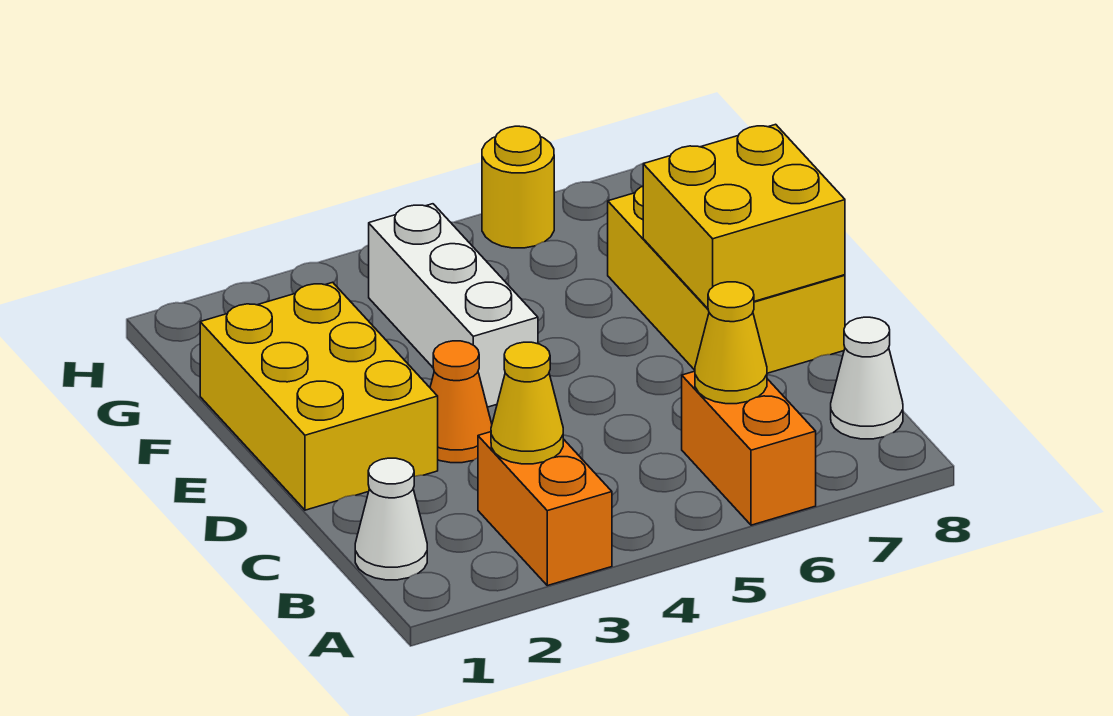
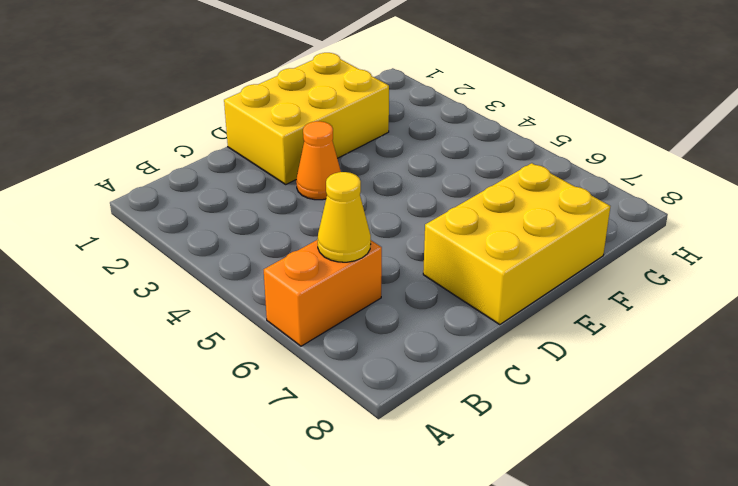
none -> orange 1x2 brick [478,432,612,586]
none -> white 1x1 cone [355,458,427,580]
none -> white 1x1 cone [831,317,903,439]

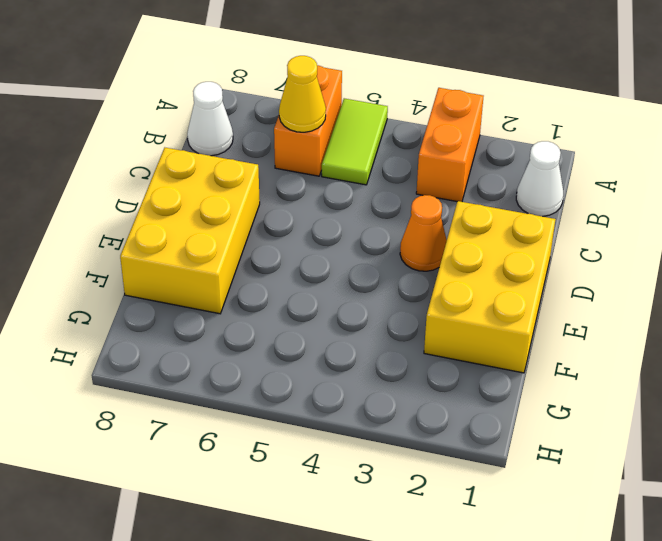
lime 1x2 tile [322,98,388,185] -> none
none -> white 1x3 brick [369,204,538,407]
none -> yellow 1x1 round brick [482,126,554,248]
none -> yellow 1x1 cone [491,342,563,464]

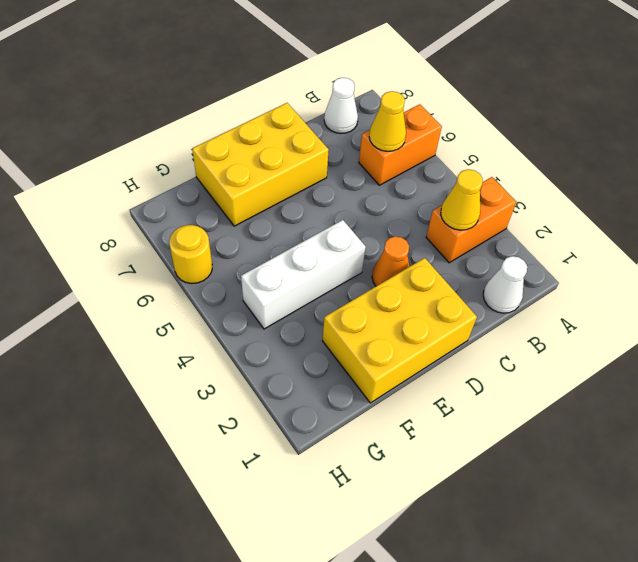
none -> yellow 2x2 brick [643,124,845,308]

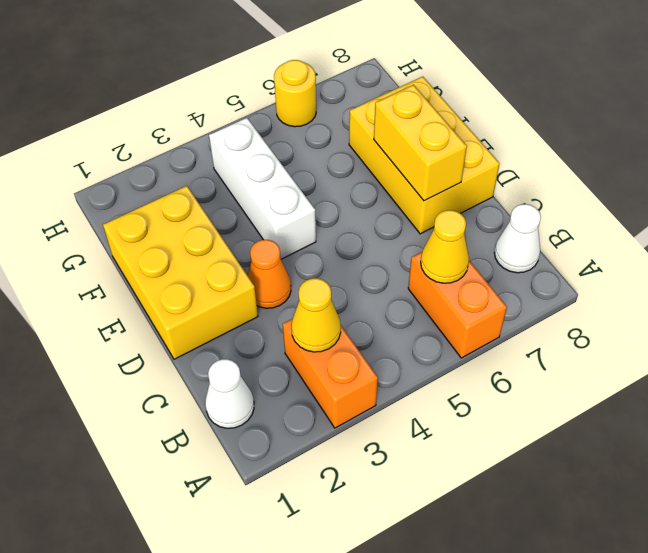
yellow 1x2 brick [374,85,467,201] -> yellow 2x2 brick [643,124,845,308]

